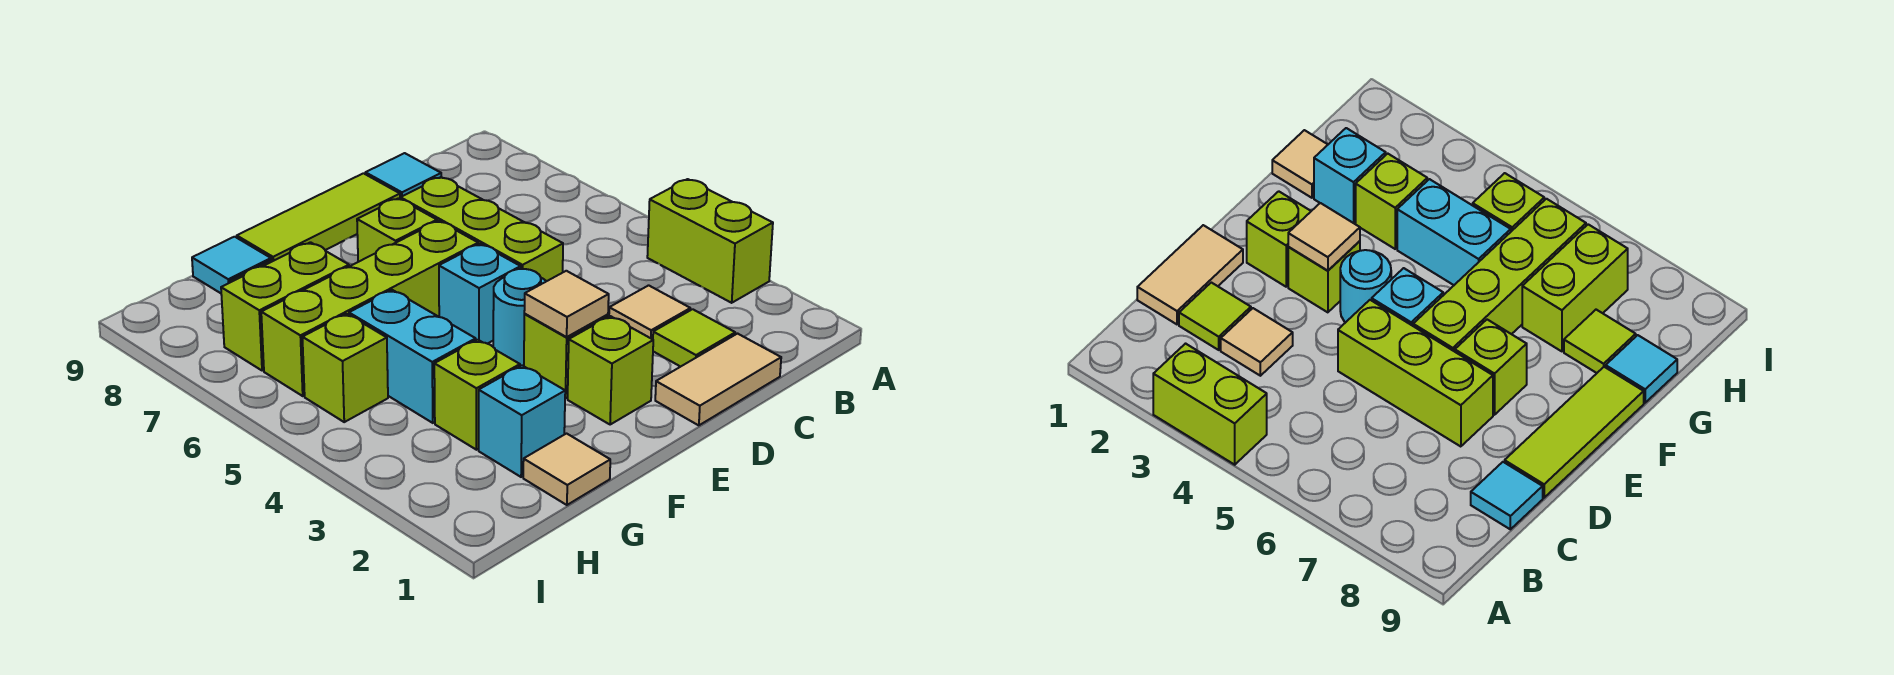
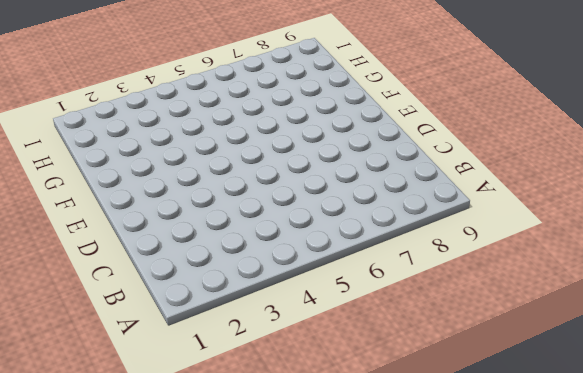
none -> lime 1x2 brick [647,179,773,303]
none -> tan 1x2 tile [655,334,781,425]
none -> lime 1x1 tile [653,309,735,367]

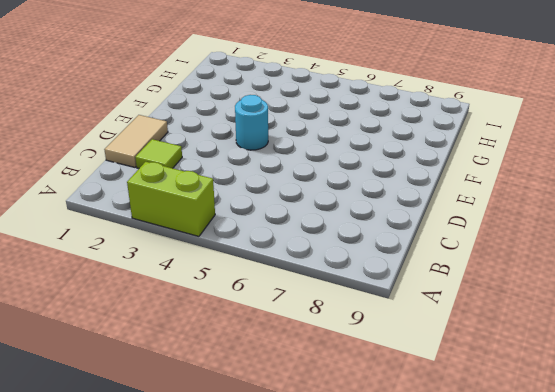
none -> tan 1x1 tile [609,285,690,339]
none -> cyan 1x1 tile [365,153,441,199]
none -> lime 1x3 brick [401,177,563,281]

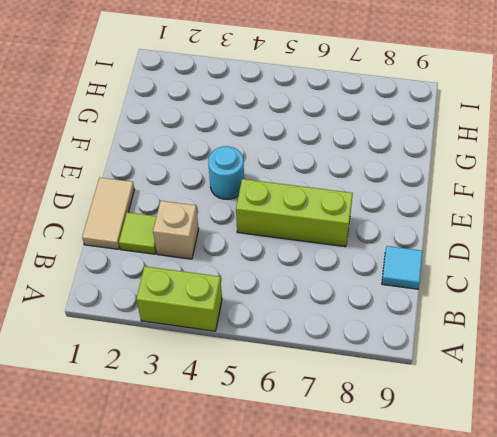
tan 1x1 brick [153,201,199,259] -> tan 1x1 tile [609,285,690,339]
none -> lime 1x3 tile [237,173,400,260]
none -> lime 1x1 brick [568,316,653,425]
none -> lime 1x1 brick [524,314,608,398]

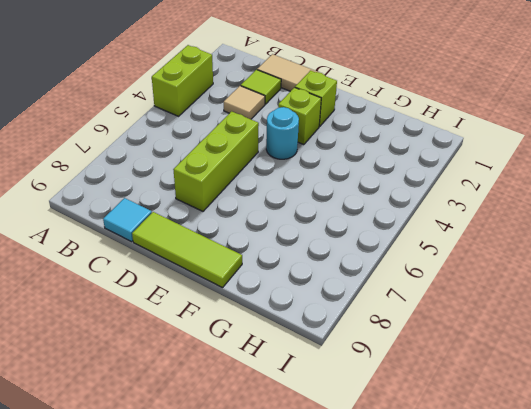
none -> cyan 1x1 brick [439,244,521,344]
none -> lime 1x4 brick [261,221,478,396]
none -> lime 1x1 brick [357,198,437,262]

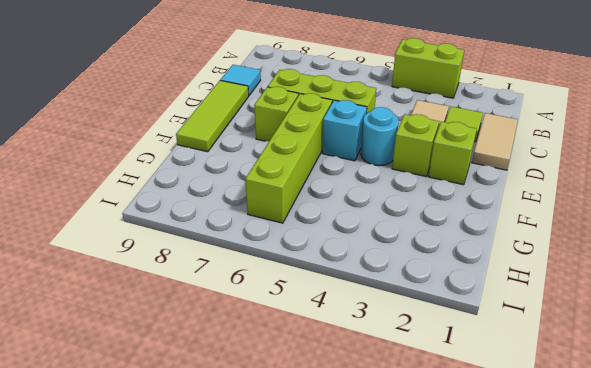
none -> tan 1x1 tile [523,434,610,505]
none -> cyan 1x1 brick [479,366,565,477]
none -> lime 1x1 brick [434,340,520,450]

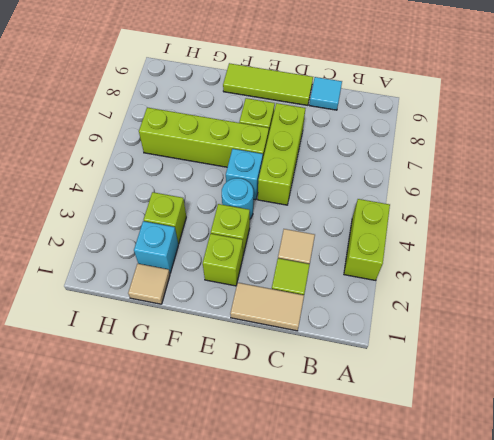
none -> cyan 1x2 brick [349,290,476,423]
none -> lime 1x2 brick [221,242,349,371]
none -> lime 1x1 tile [1564,310,1636,373]

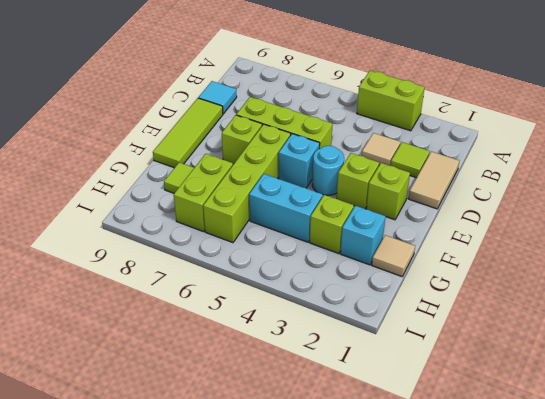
none -> cyan 1x1 tile [192,237,271,293]
none -> lime 1x1 brick [302,314,388,422]
none -> tan 1x1 tile [524,271,609,337]

